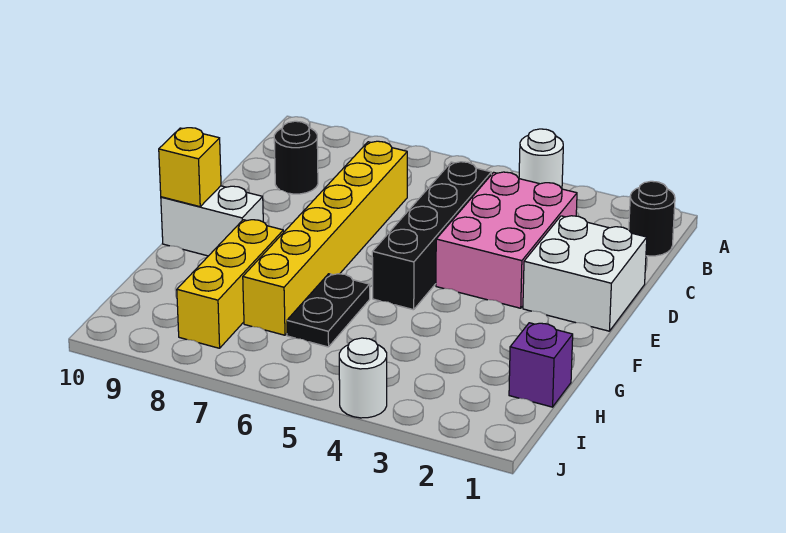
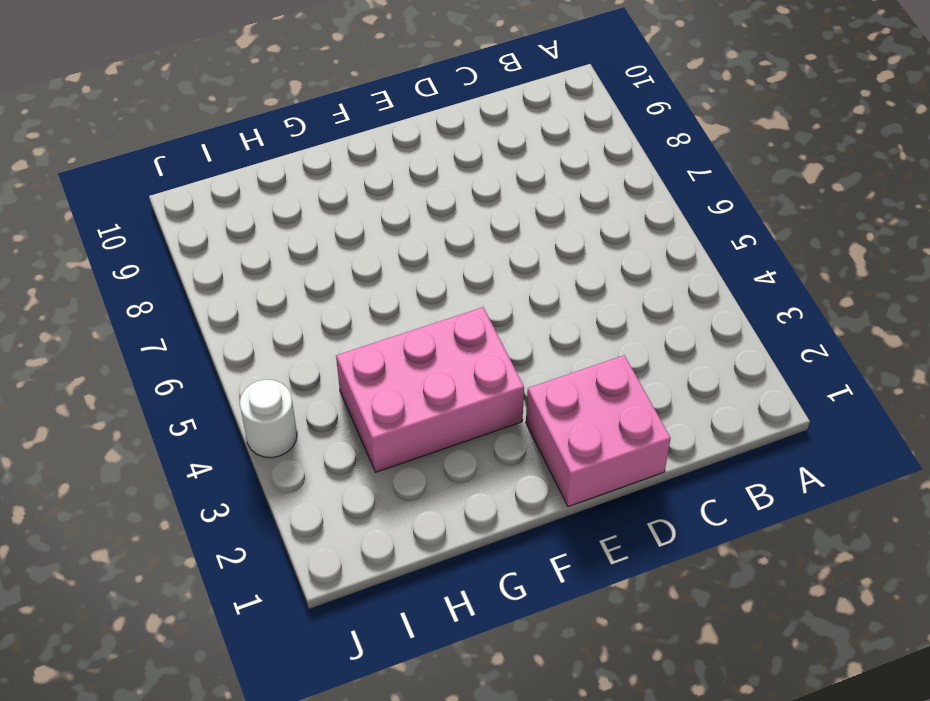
pink 2x2 brick [526,355,671,507] -> white 2x2 brick [523,216,647,331]
pink 2x3 brick [336,307,524,472] -> pink 2x3 brick moved to [436,172,577,308]
none -> white 1x1 round brick [519,129,563,189]
none -> black 1x1 round brick [629,181,675,256]
none -> black 1x4 brick [372,162,491,310]

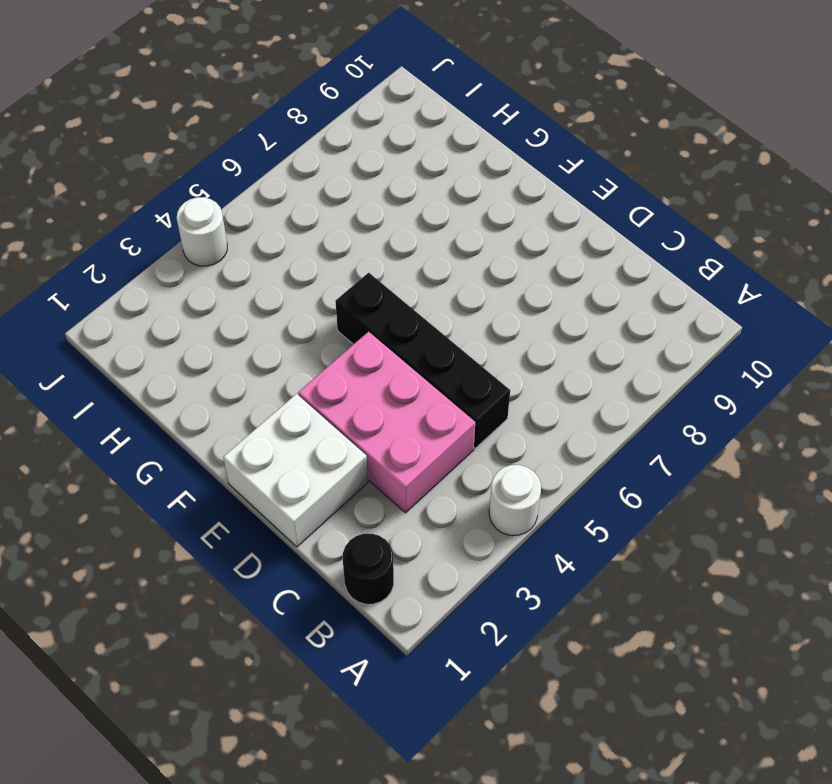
none -> yellow 1x6 brick [243,141,407,335]
none -> black 1x1 round brick [274,121,318,194]
none -> white 1x2 brick [161,186,263,256]

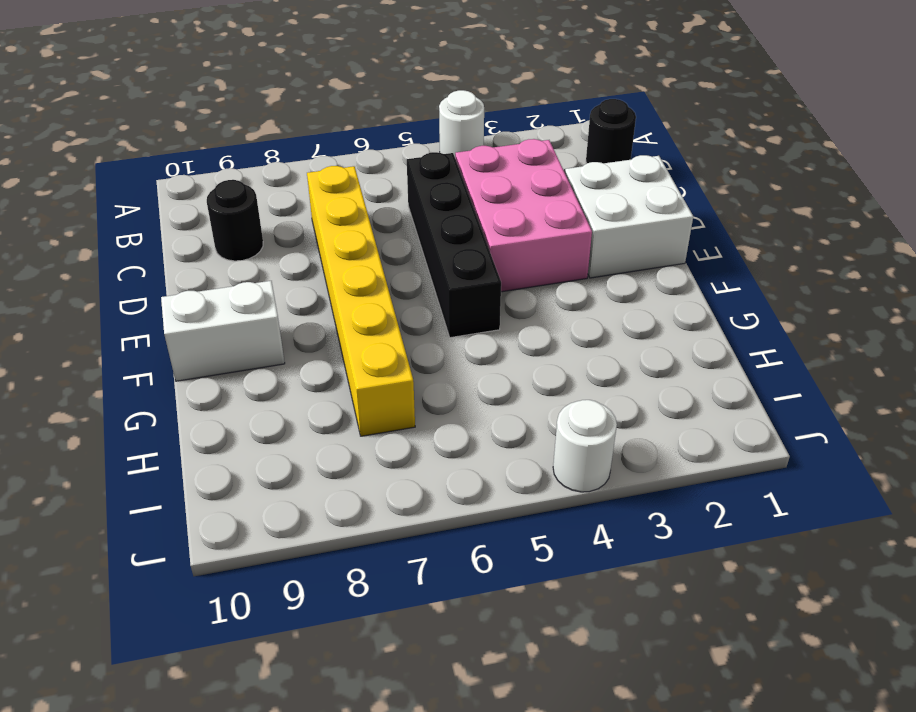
none -> black 1x2 plate [287,274,370,347]
none -> yellow 1x3 brick [177,220,284,348]
none -> purple 1x1 brick [509,323,573,407]

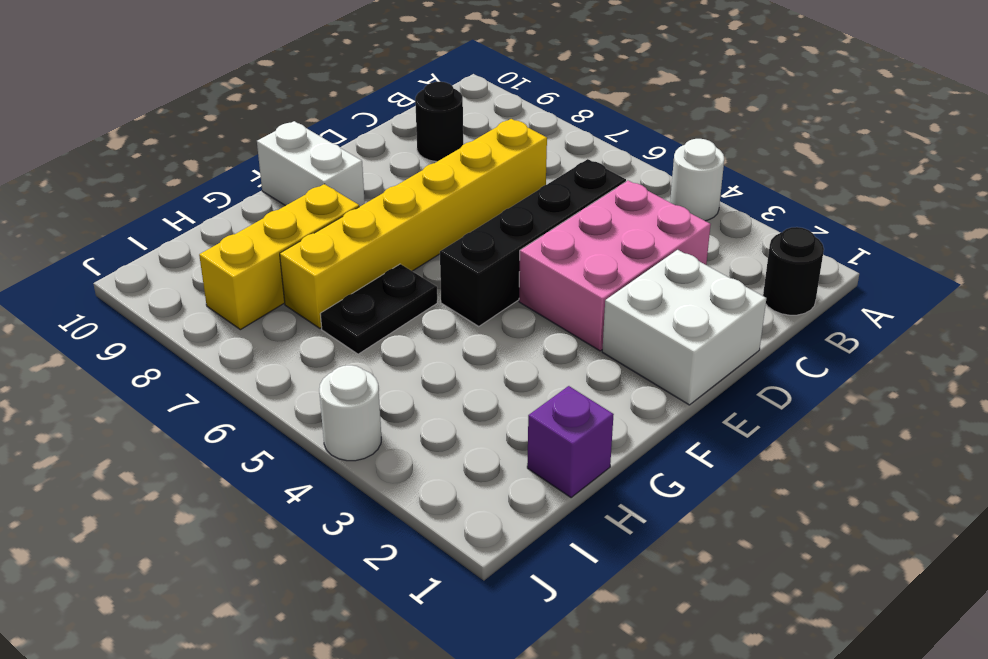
none -> yellow 1x1 brick [159,128,221,207]

